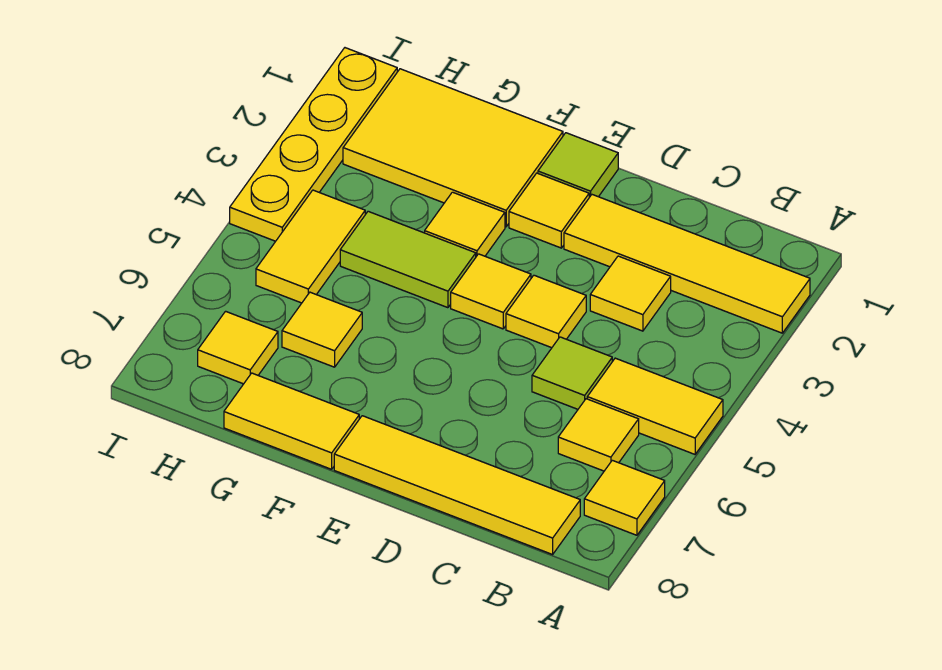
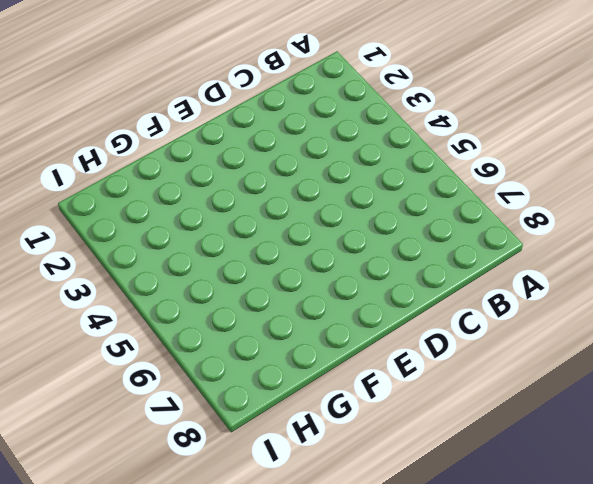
none -> yellow 1x4 tile [564,195,810,333]
none -> yellow 1x2 tile [587,358,723,454]
none -> yellow 1x1 tile [584,460,665,535]

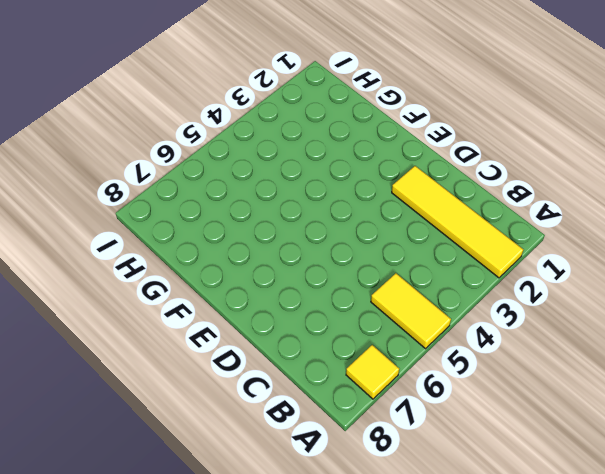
none -> yellow 1x1 tile [558,399,639,471]
none -> yellow 1x4 tile [334,416,580,554]
none -> yellow 1x1 tile [590,256,671,331]

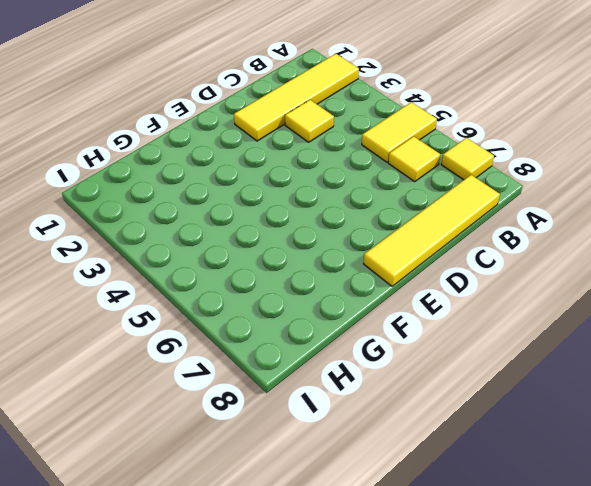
none -> lime 1x1 tile [532,337,612,409]
none -> yellow 1x1 tile [506,275,586,348]
none -> lime 1x1 tile [538,133,618,197]

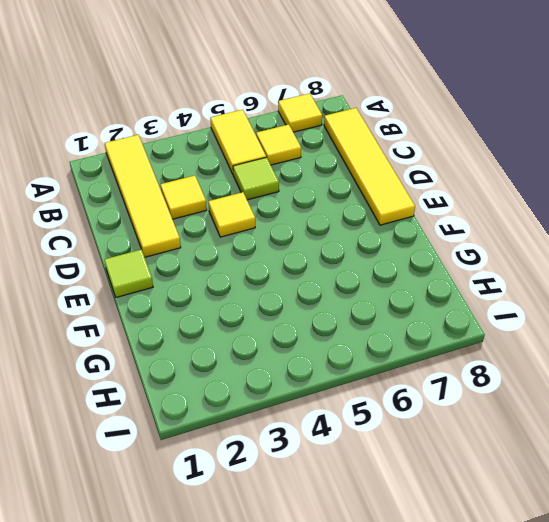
none -> yellow 1x1 tile [509,173,589,248]
none -> yellow 1x1 tile [451,254,531,329]
none -> yellow 2x3 tile [343,69,563,227]

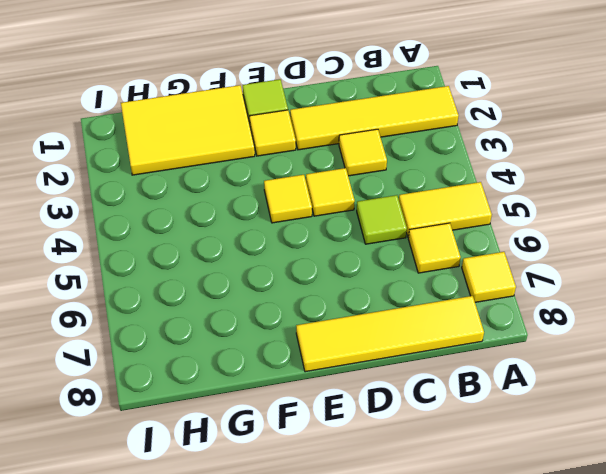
none -> yellow 1x1 tile [425,192,505,256]
none -> lime 1x2 tile [340,211,476,308]
none -> yellow 1x2 tile [224,373,359,469]

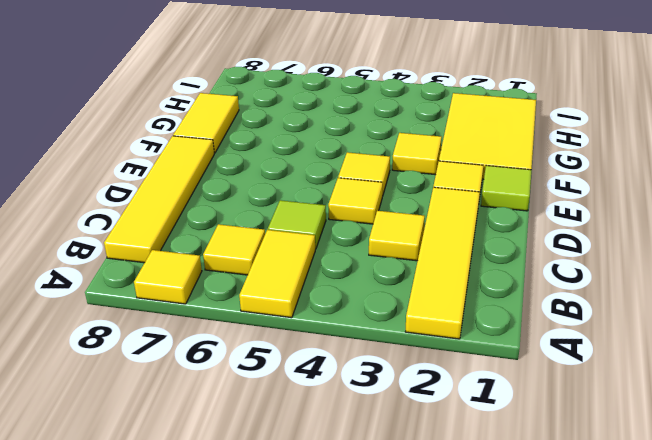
none -> lime 1x2 tile [340,211,476,308]
none -> yellow 1x1 tile [282,292,362,367]
none -> yellow 1x2 tile [256,190,365,303]

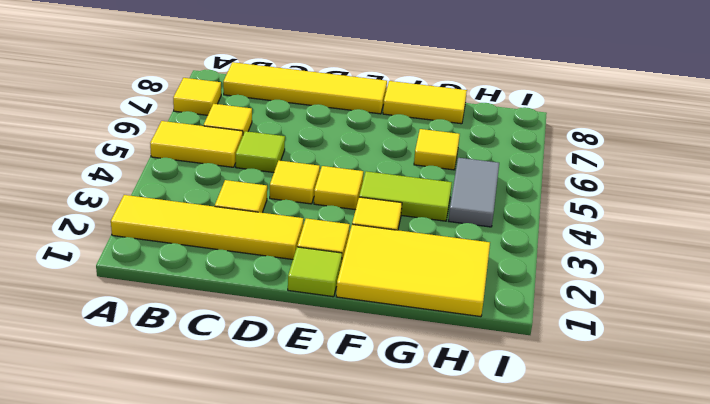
grey 1x2 tile [449,158,499,227] -> yellow 1x2 tile [256,190,365,303]
none -> yellow 1x1 tile [198,311,278,384]
none -> yellow 1x4 plate [230,48,397,241]

